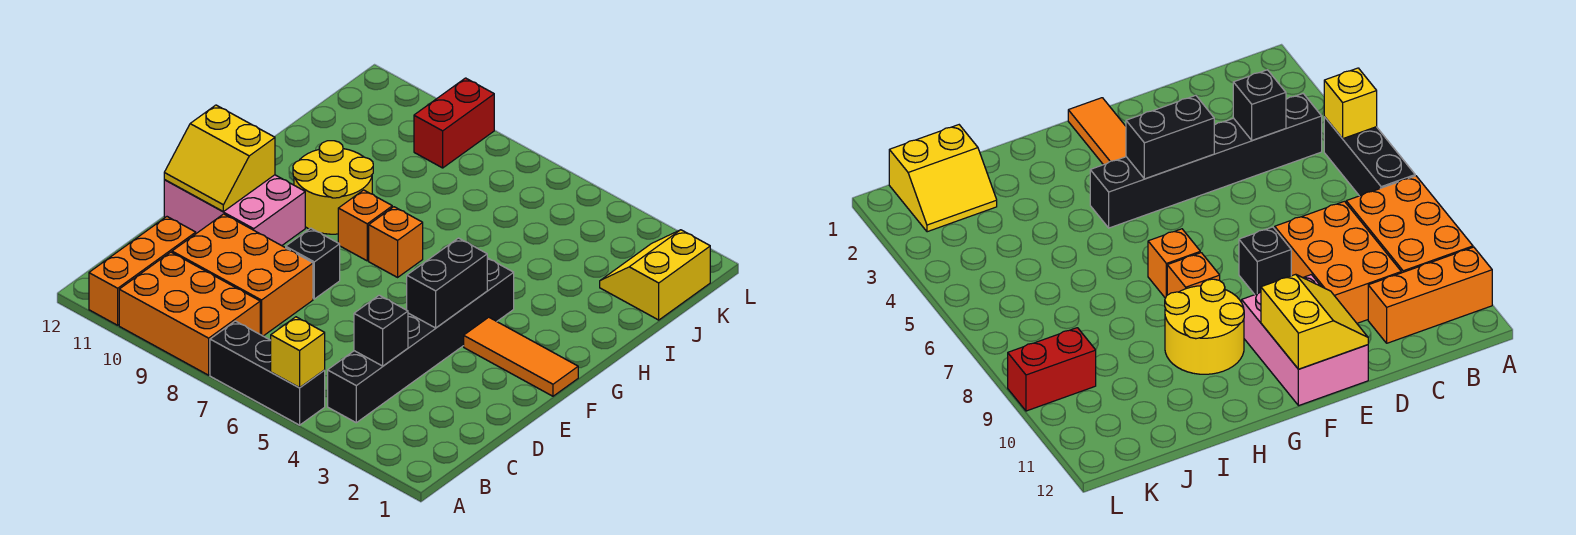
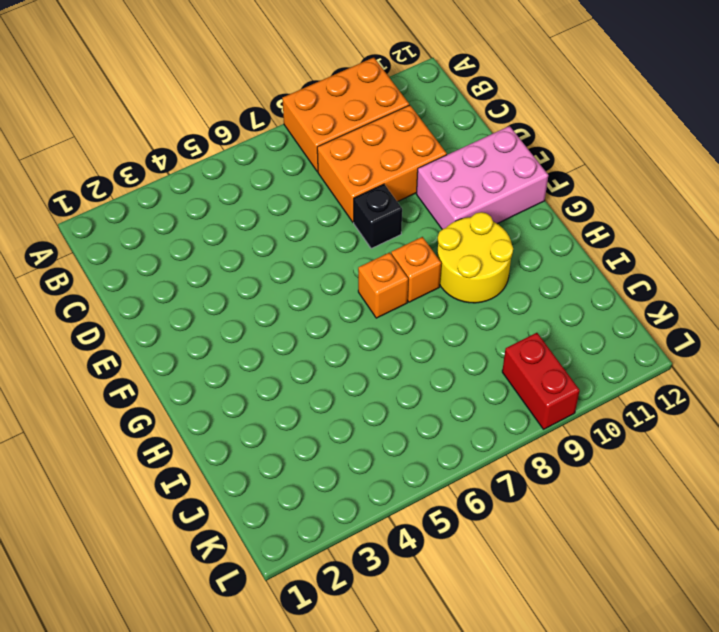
none -> black 1x3 brick [210,321,325,425]
none -> orange 1x3 brick [89,217,196,325]
none -> black 1x6 brick [328,258,514,423]

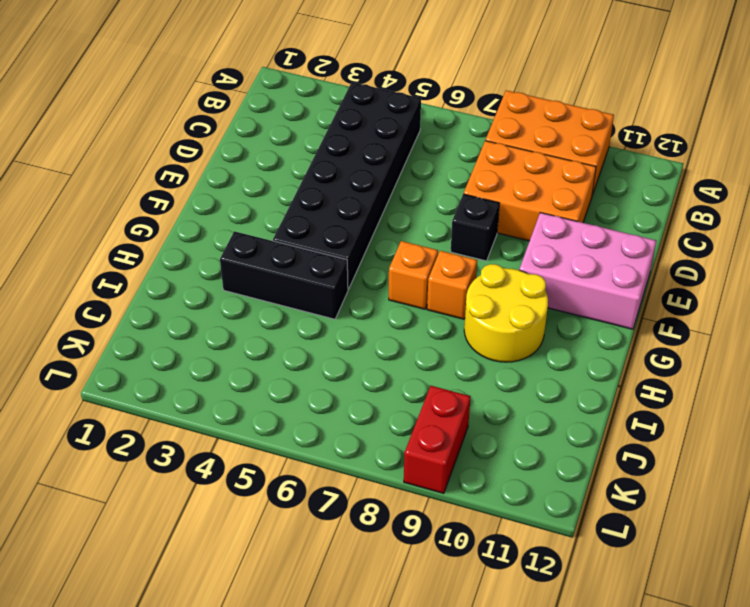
black 2x6 brick [273,82,421,290] -> black 1x6 brick [328,258,514,423]
black 1x3 brick [220,231,348,319] -> black 1x3 brick moved to [210,321,325,425]
none -> orange 1x3 brick [89,217,196,325]
none -> orange 1x3 tile [464,317,578,396]
none -> yellow 2x2 slope [600,230,710,320]

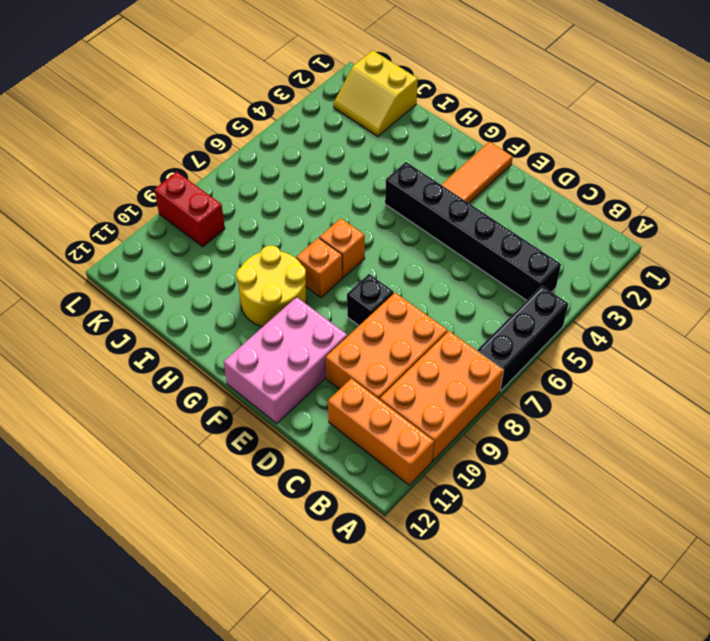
none -> yellow 1x1 brick [271,317,325,388]
none -> black 1x1 brick [354,295,408,366]
none -> black 1x2 brick [407,238,487,328]

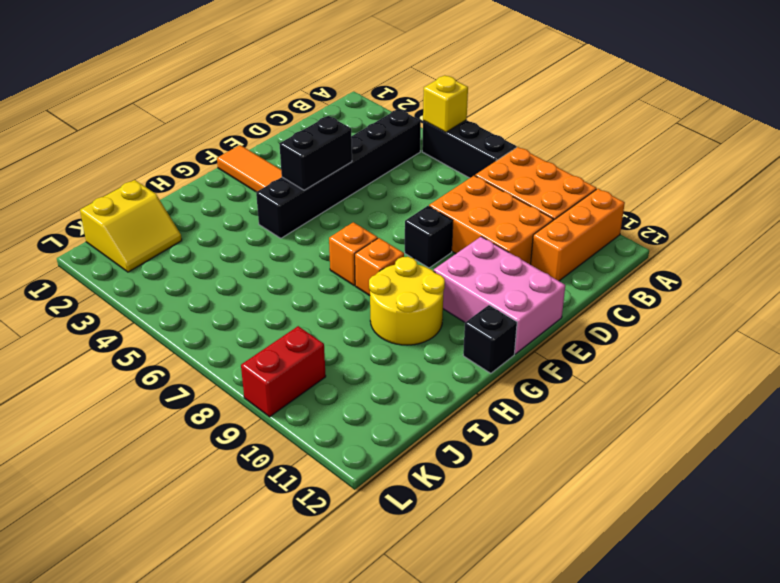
black 1x1 brick [463,305,517,373] -> black 1x1 brick moved to [354,295,408,366]
none -> yellow 2x2 slope [164,105,275,212]

